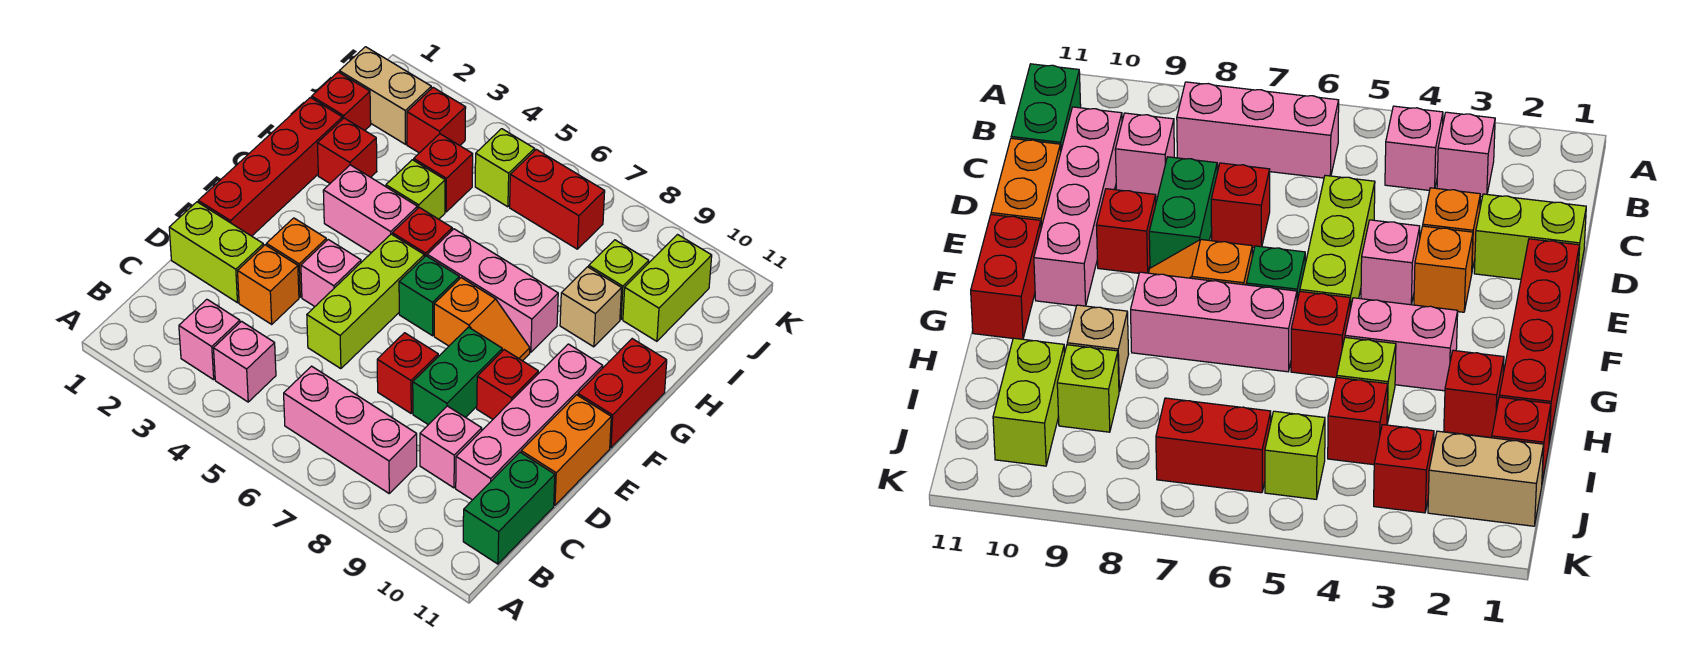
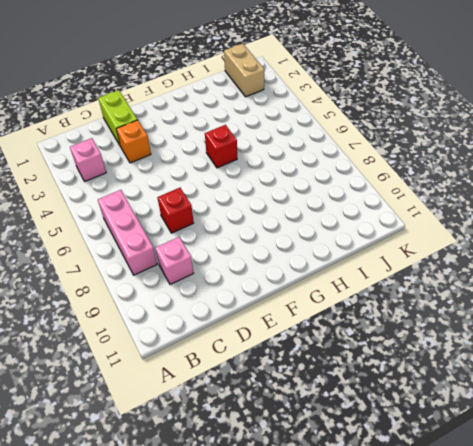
none -> pink 1x1 brick [214,321,276,402]
none -> green 1x2 brick [463,452,555,564]
none -> pink 1x4 brick [456,344,603,500]
none -> lime 1x3 brick [307,234,424,369]

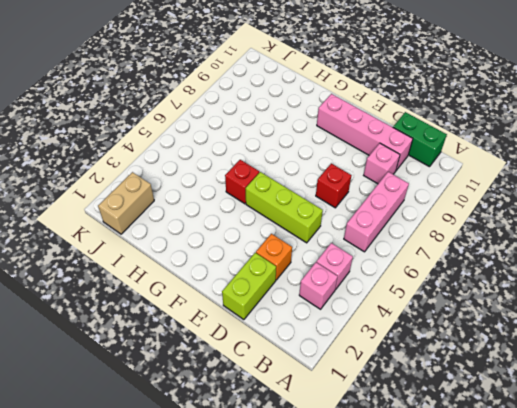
none -> green 1x2 brick [413,327,502,425]
none -> orange 1x2 brick [521,395,611,505]
none -> red 1x4 brick [198,97,342,236]
none -> orange 1x1 brick [266,218,327,297]

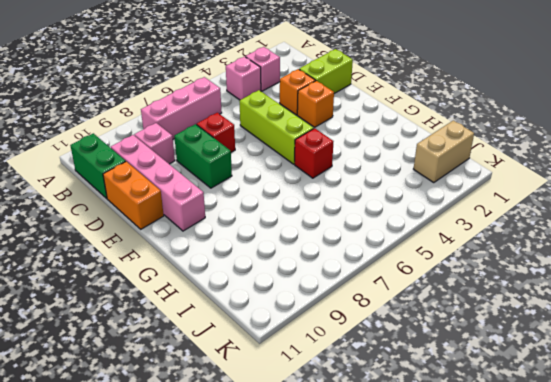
none -> red 1x4 brick [198,97,342,236]
none -> pink 1x1 brick [301,240,361,306]
none -> red 1x1 brick [477,350,538,419]
none -> green 1x1 brick [399,256,459,336]

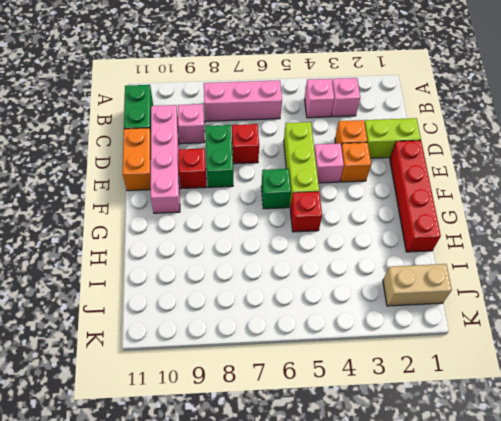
none -> orange 1x2 slope [434,278,530,361]
none -> red 1x2 brick [578,339,667,448]
none -> pink 1x2 brick [323,165,417,253]
none -> pink 1x3 brick [427,229,558,352]

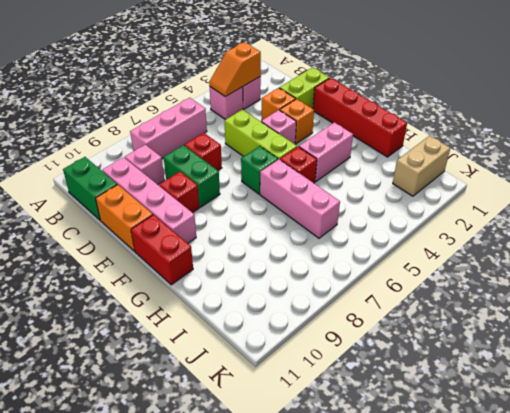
orange 1x2 slope [209,42,261,97] -> orange 1x2 slope moved to [434,278,530,361]
pink 1x3 brick [260,159,340,238] -> pink 1x3 brick turned to [427,229,558,352]
none -> red 1x1 brick [318,118,377,183]
none -> lime 1x1 brick [386,160,445,219]
none -> tan 1x1 brick [560,267,622,347]
none -> red 1x1 brick [312,72,371,130]

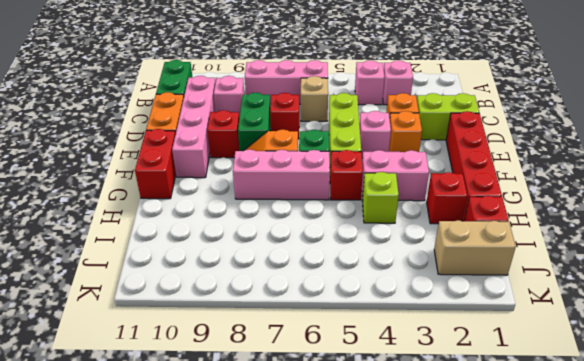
tan 1x1 brick [301,76,328,121] -> tan 1x1 brick moved to [560,267,622,347]
none -> red 1x1 brick [414,134,473,212]
none -> lime 1x1 brick [589,240,649,319]
none -> lime 1x2 brick [623,235,712,341]
none -> red 1x1 brick [407,87,466,153]

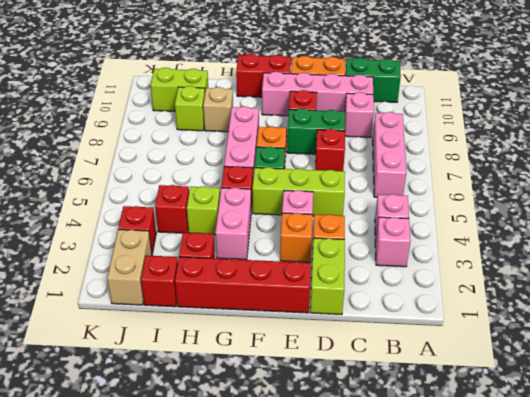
none -> lime 1x1 brick [475,129,535,207]
none -> red 1x2 brick [510,149,605,249]

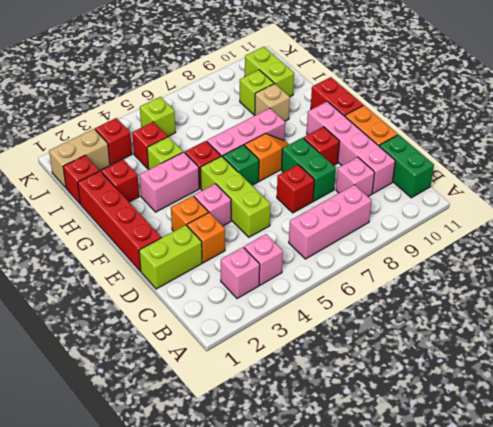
none -> red 1x2 brick [510,149,605,249]

